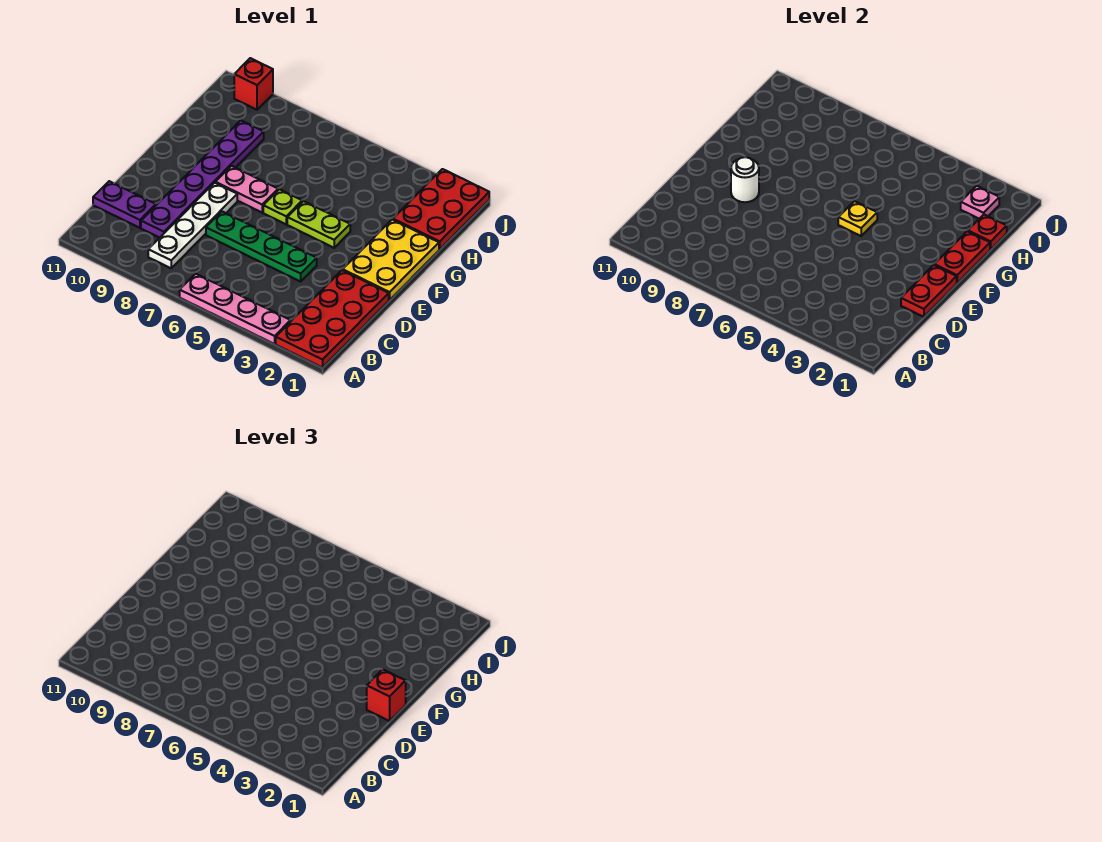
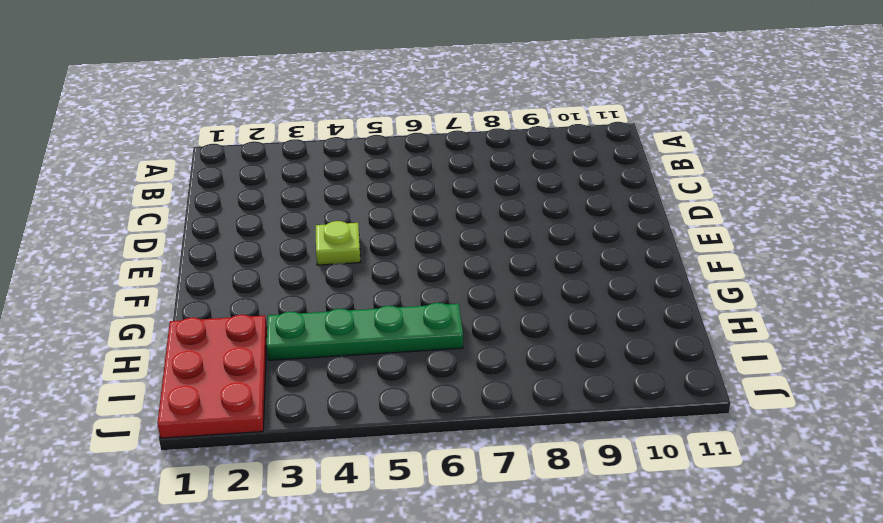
lime 1x1 plate [316,221,360,265] -> lime 1x1 plate moved to [263,189,302,224]
green 1x4 plate [267,303,463,360] -> green 1x4 plate moved to [206,212,317,282]
none -> red 2x4 plate [276,270,389,368]
none -> pink 1x4 plate [180,274,291,344]
none -> white 1x4 plate [148,183,237,268]

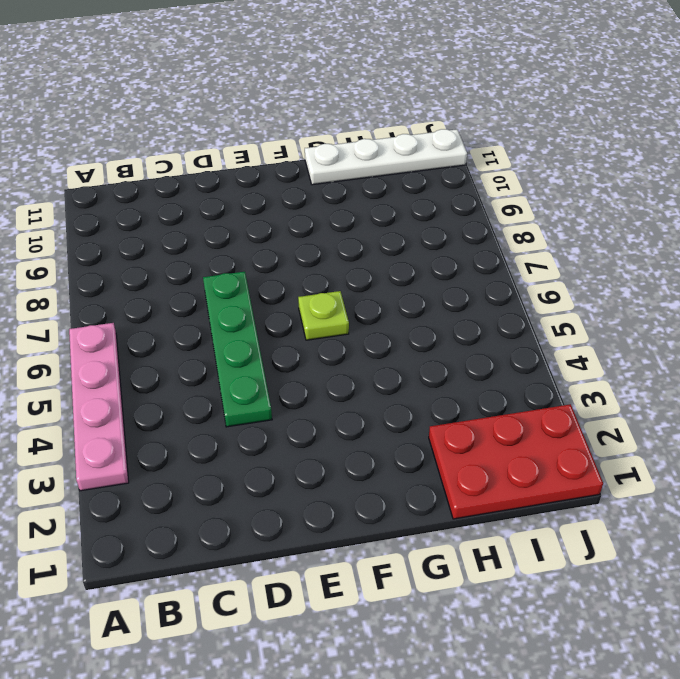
white 1x4 plate [305,129,467,185] -> white 1x4 plate moved to [148,183,237,268]
none -> red 2x4 plate [276,270,389,368]
none -> purple 1x6 plate [141,120,264,238]
none -> purple 1x2 plate [93,181,156,228]

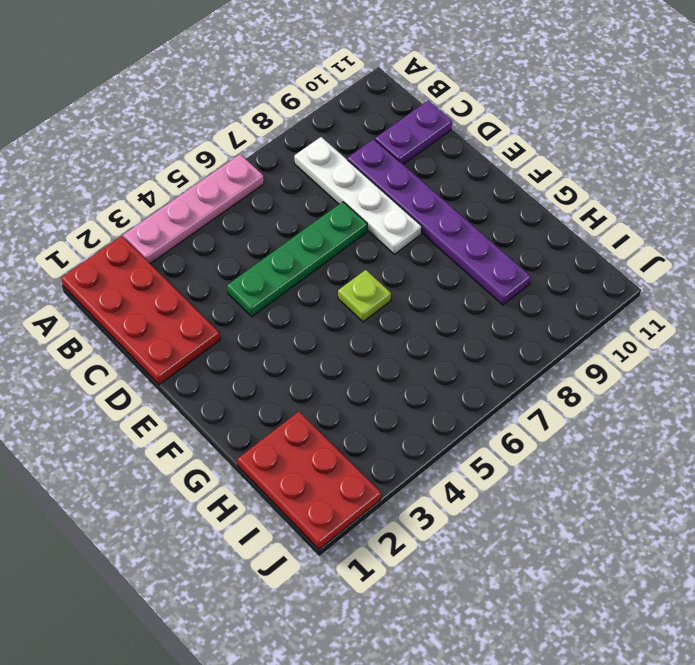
none -> yellow 2x3 plate [343,220,439,300]
none -> lime 1x2 plate [287,201,350,248]
none -> pink 1x2 plate [215,166,278,212]

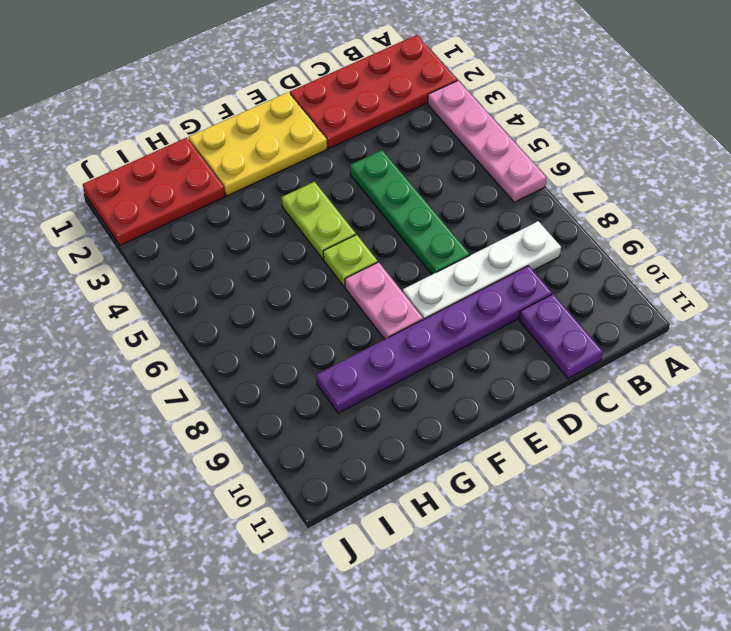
none -> red 1x1 brick [234,58,273,110]
none -> red 1x2 plate [901,265,957,317]
none -> white 1x1 round brick [731,157,759,202]

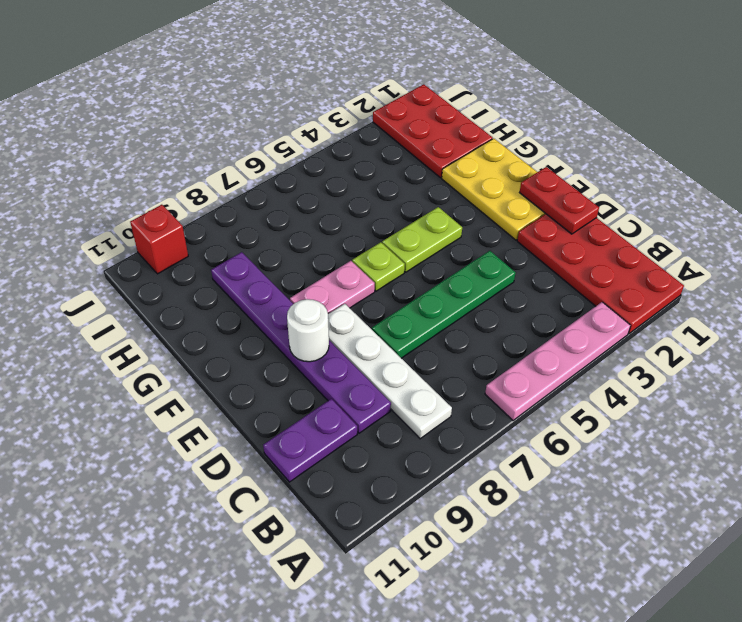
none -> red 1x2 plate [934,231,990,283]
none -> yellow 1x1 plate [838,201,877,236]
none -> red 1x1 plate [968,215,1007,249]

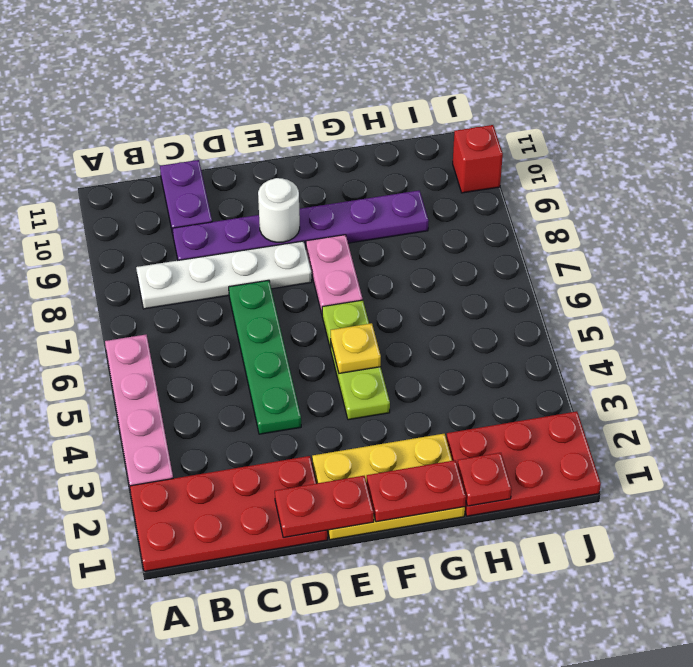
none -> pink 1x1 plate [961,186,999,219]
none -> red 1x1 brick [367,669,406,721]

